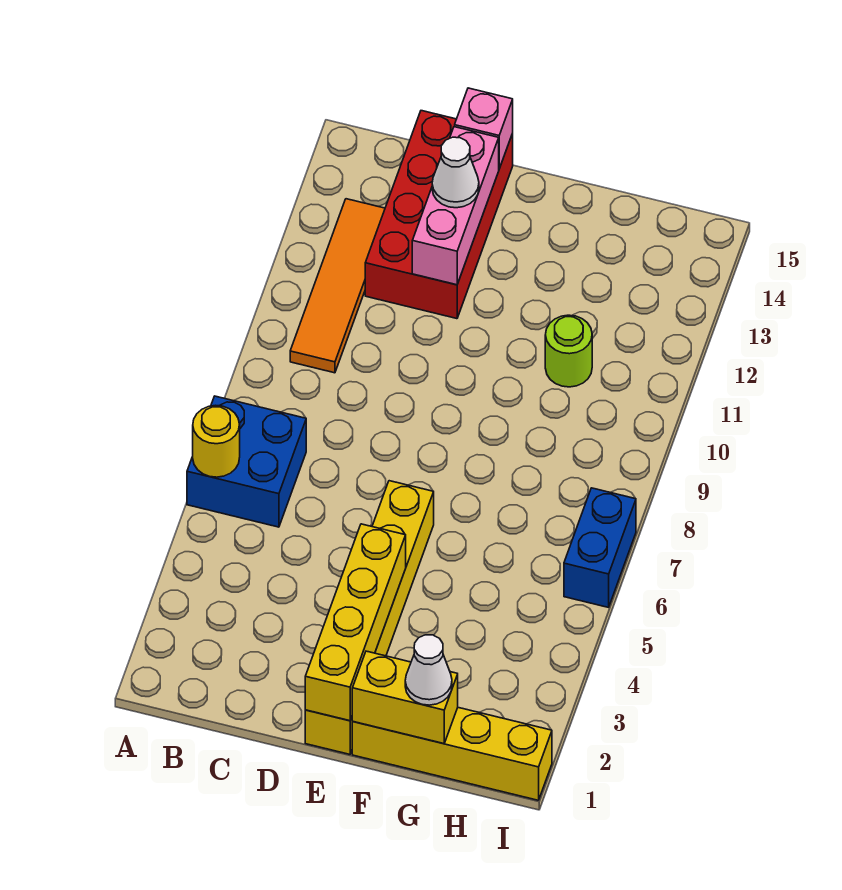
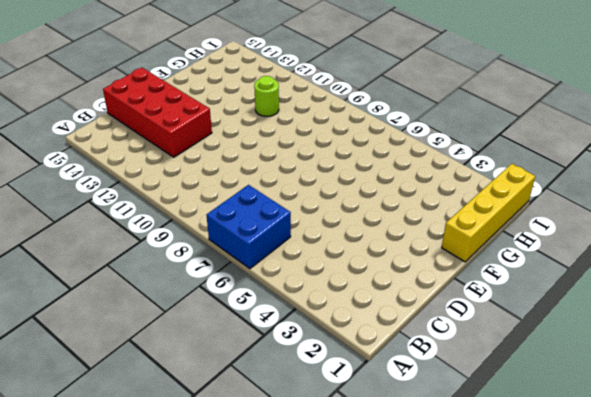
none -> orange 1x4 tile [290,199,385,373]
none -> yellow 1x6 brick [305,481,434,754]
none -> blue 1x2 brick [564,488,636,607]

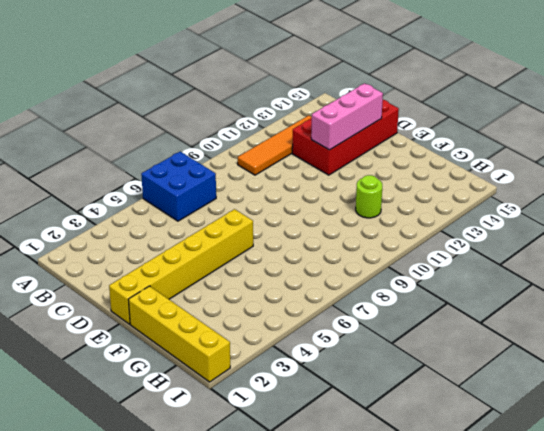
none -> blue 1x2 brick [564,488,636,607]
none -> yellow 1x1 round brick [193,405,240,477]
none -> pink 1x1 brick [455,88,513,169]

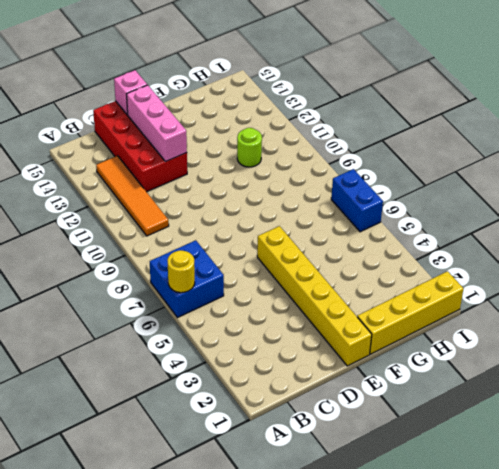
none -> yellow 1x4 brick [305,524,406,721]
none -> yellow 1x2 brick [352,651,458,744]
none -> white 1x1 cone [432,137,479,208]

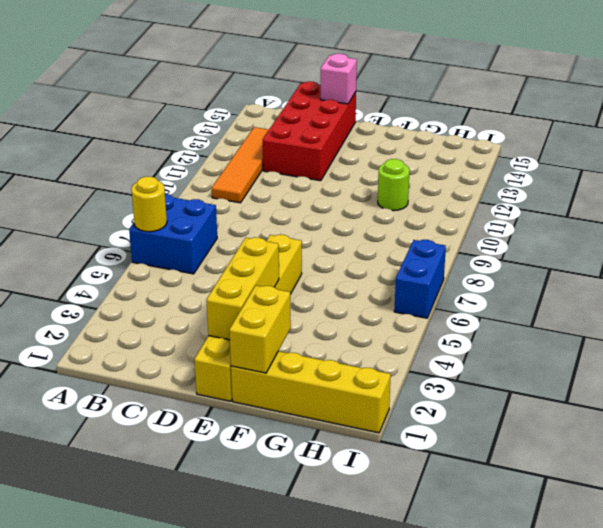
yellow 1x3 brick [207,237,279,340] -> yellow 1x4 brick [305,524,406,721]
yellow 1x2 brick [229,286,291,373] -> yellow 1x2 brick turned to [352,651,458,744]
none -> pink 1x3 brick [412,127,499,285]
none -> white 1x1 cone [432,137,479,208]
none -> white 1x1 cone [405,635,452,705]

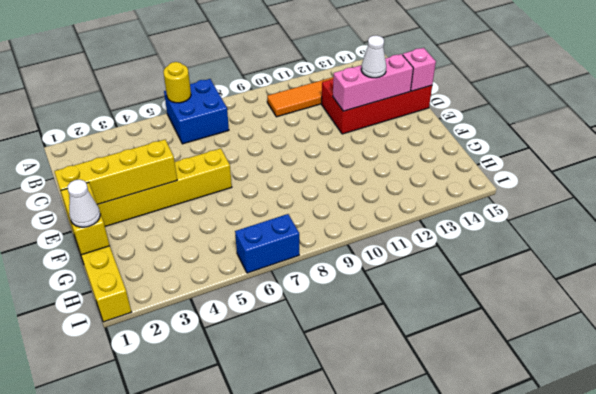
none -> lime 1x1 round brick [545,315,592,387]

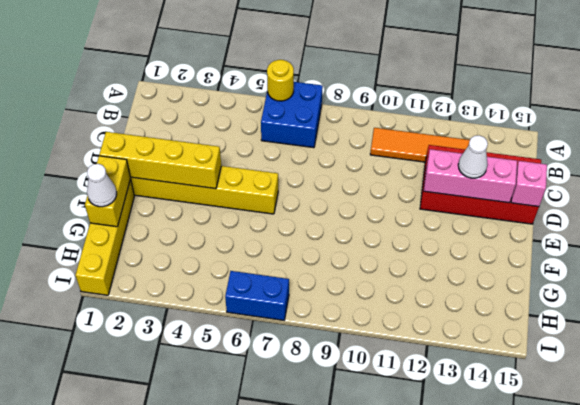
none -> lime 1x1 round brick [545,315,592,387]

